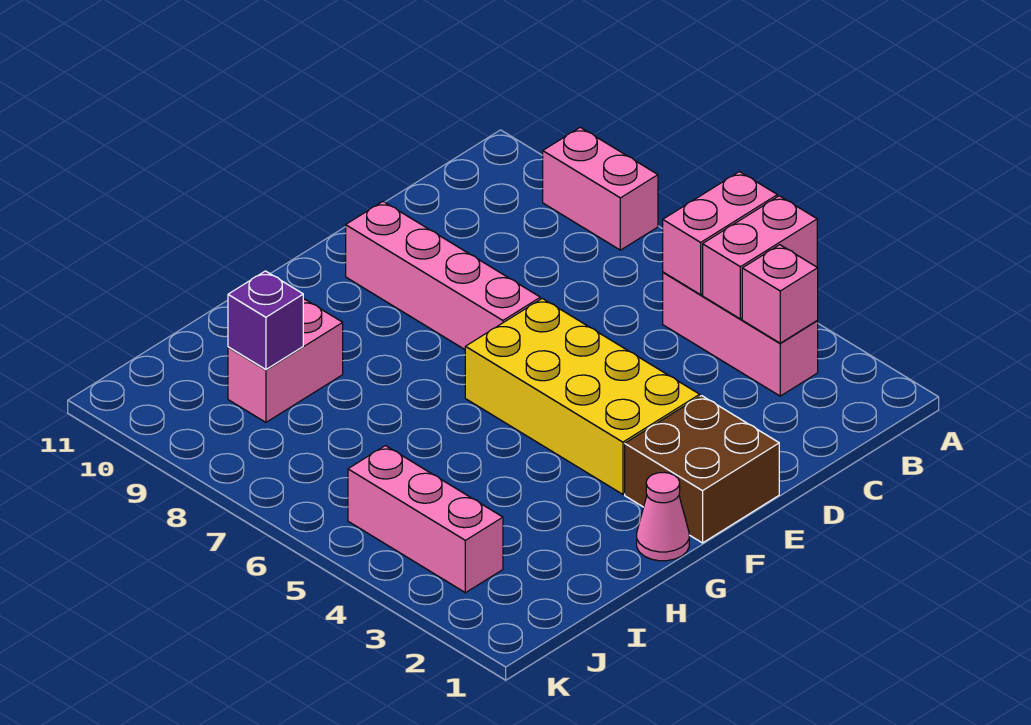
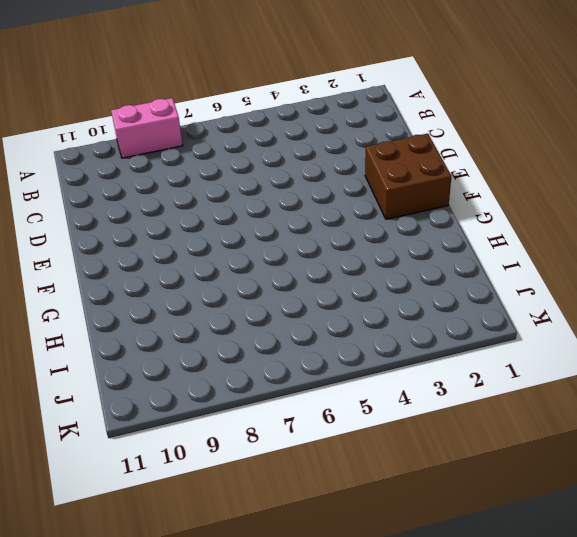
none -> pink 1x3 brick [663,272,818,396]
none -> yellow 2x4 brick [465,298,700,494]
none -> pink 1x4 brick [346,202,540,349]

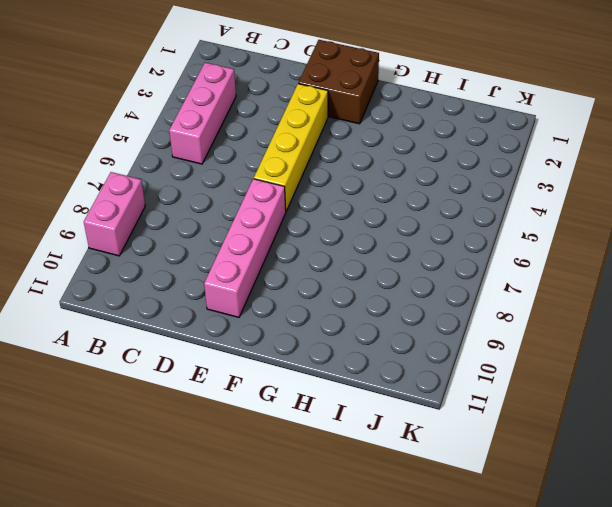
yellow 1x4 brick [254,84,328,211] -> yellow 2x4 brick [465,298,700,494]
none -> pink 1x1 cone [637,472,689,561]
none -> pink 1x2 brick [228,299,343,422]
none -> pink 1x3 brick [348,446,503,593]

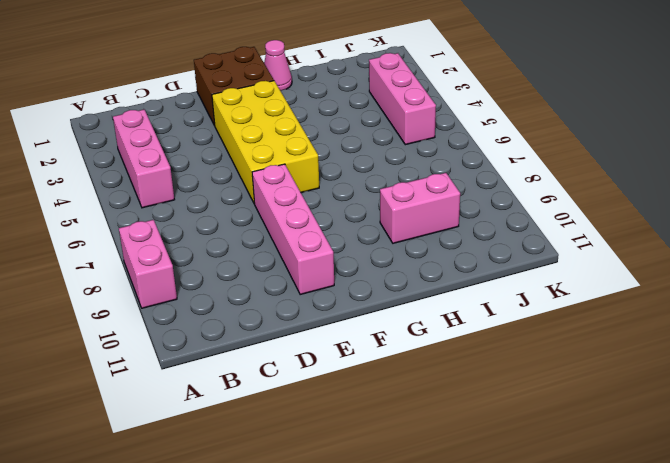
none -> pink 1x2 brick [703,196,817,319]
none -> pink 1x2 brick [663,172,777,295]
none -> pink 1x1 brick [742,245,818,343]

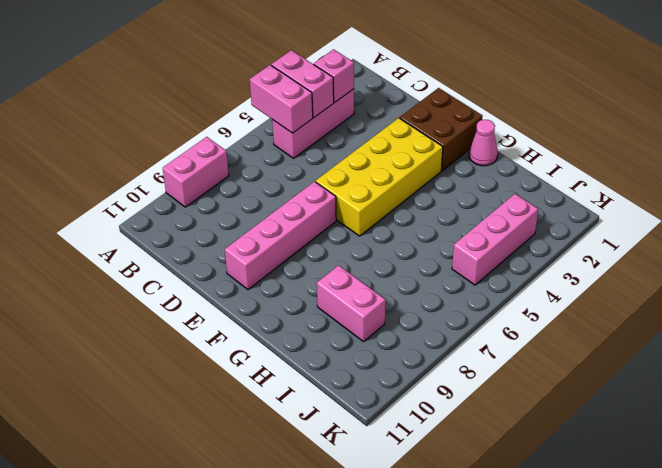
none -> purple 1x1 brick [228,271,303,370]

